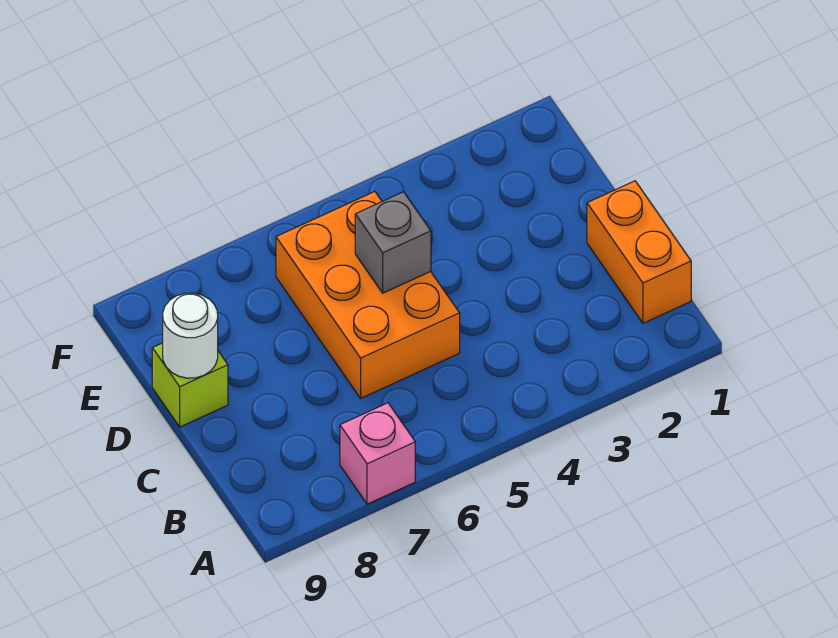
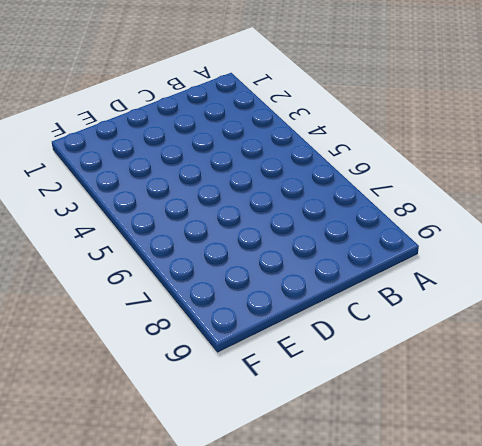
none -> pink 1x1 brick [340,403,415,504]
none -> orange 1x2 brick [587,181,691,323]

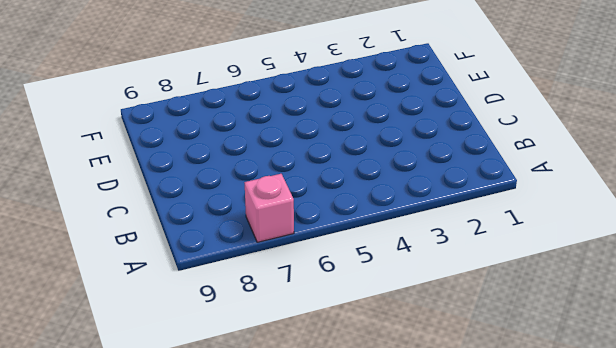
none -> orange 1x2 brick [587,181,691,323]
none -> orange 2x3 brick [276,192,460,398]

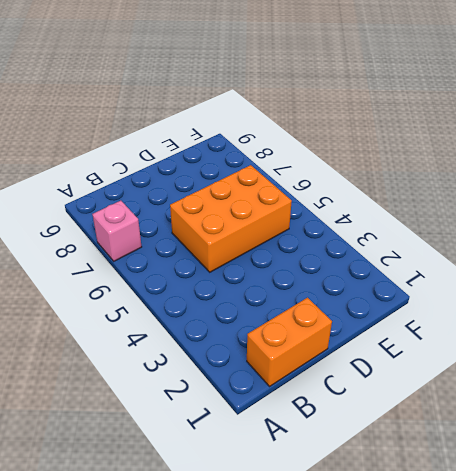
none -> lime 1x1 brick [152,343,228,427]
none -> grey 1x1 brick [355,192,431,293]

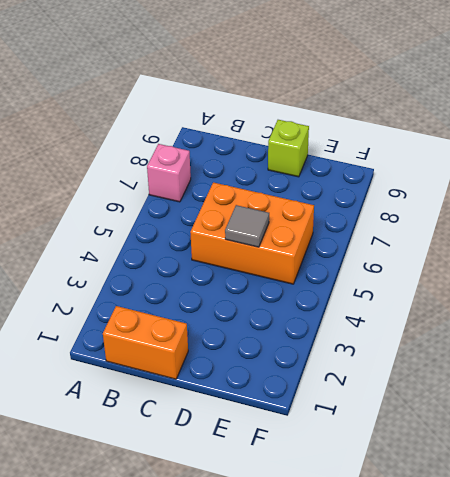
grey 1x1 tile [225,205,269,247] -> grey 1x1 brick [355,192,431,293]
none -> white 1x1 round brick [163,293,218,378]

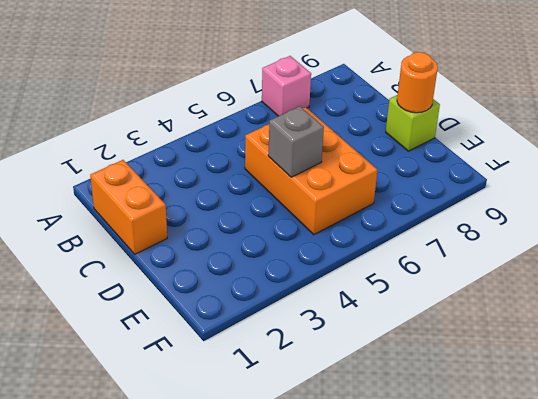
orange 1x1 round brick [397,52,438,113] -> white 1x1 round brick [163,293,218,378]

